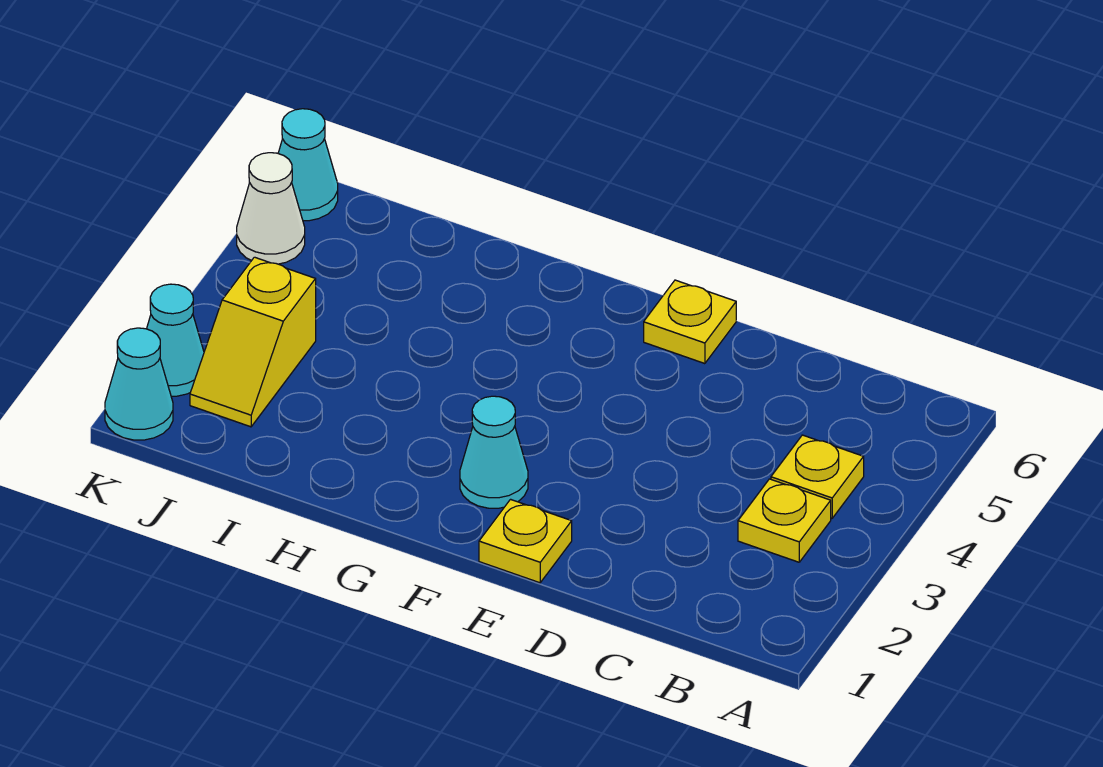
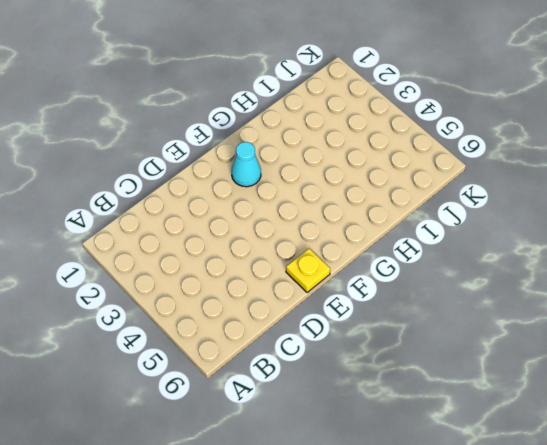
none -> yellow 1x1 plate [738,479,831,562]
none -> yellow 1x1 plate [771,435,864,518]

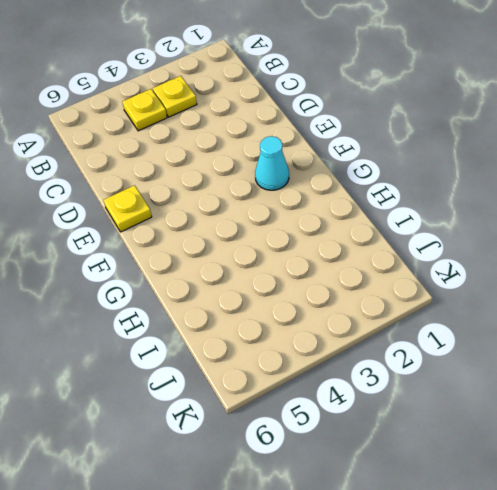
none -> yellow 1x1 plate [479,499,572,583]
none -> yellow 1x2 slope [190,257,316,427]

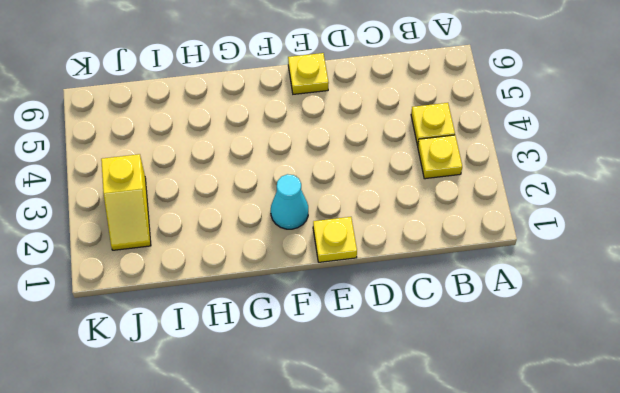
none -> cyan 1x1 cone [105,328,173,440]
none -> cyan 1x1 cone [147,284,204,396]

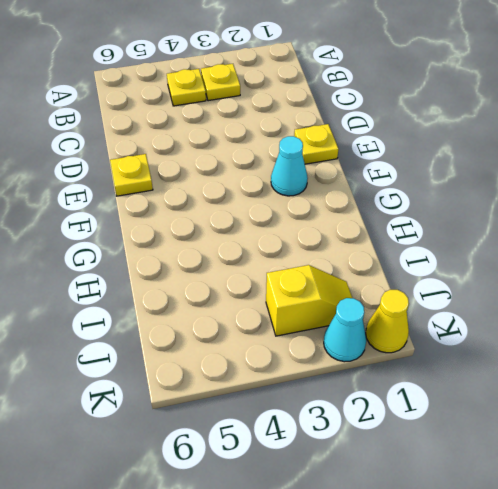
yellow 1x1 cone [366,290,409,353] -> cyan 1x1 cone [105,328,173,440]
none -> white 1x1 cone [237,153,305,264]
none -> cyan 1x1 cone [278,109,338,221]

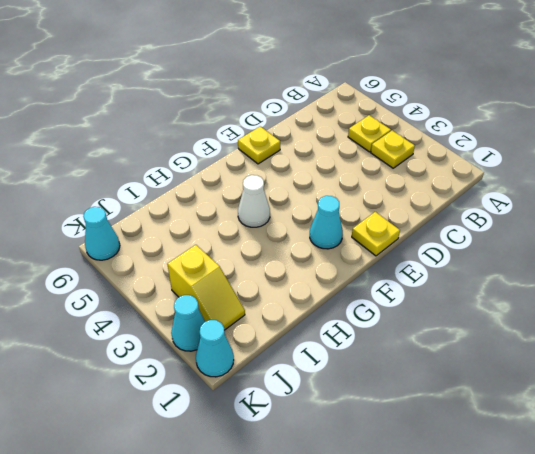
white 1x1 cone [238,175,270,227] -> white 1x1 cone moved to [237,153,305,264]

